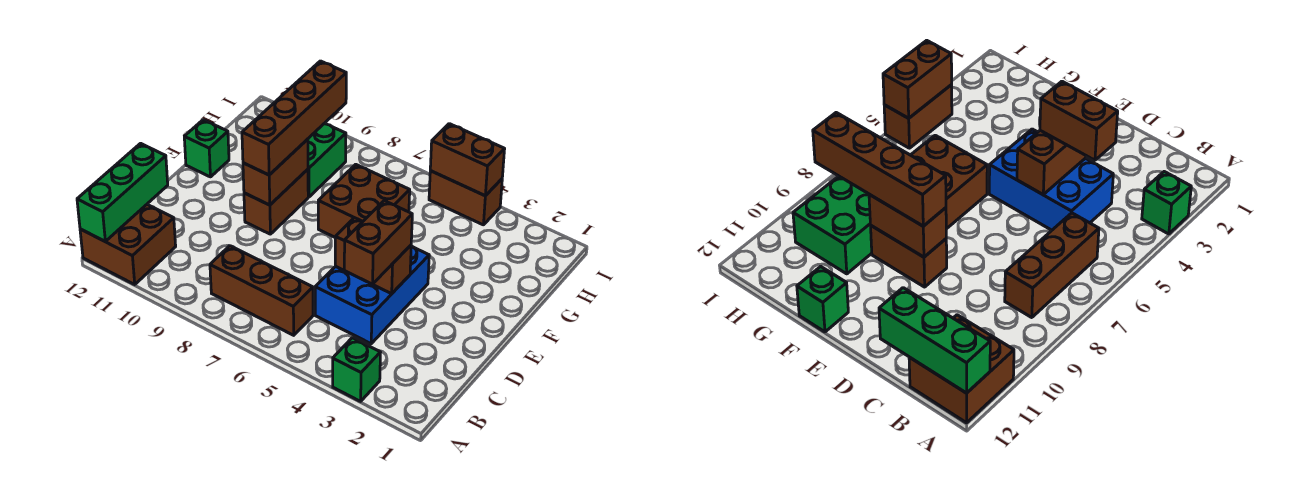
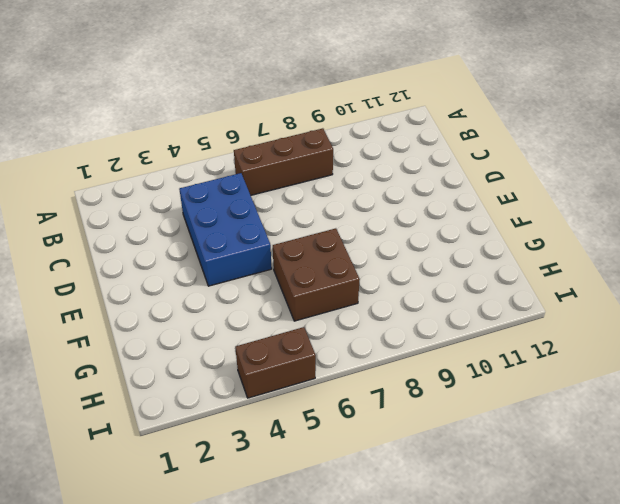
none -> green 1x1 brick [333,338,381,401]
none -> brown 2x2 brick [80,205,176,284]
none -> brown 1x2 brick [244,169,308,234]

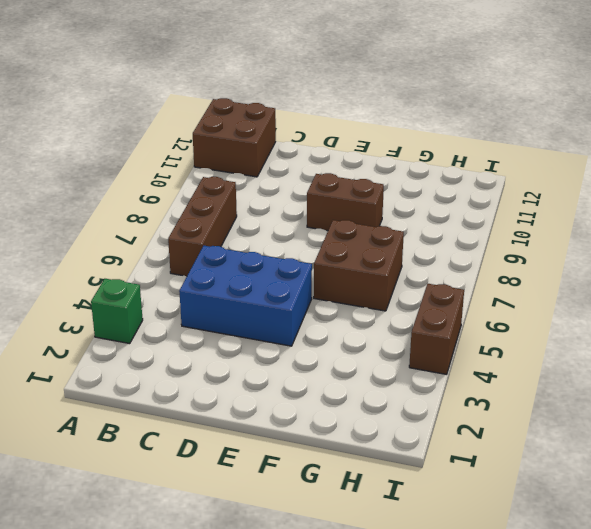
none -> green 1x1 brick [184,120,229,177]
none -> green 2x2 brick [308,123,346,197]
none -> green 1x3 brick [77,143,168,242]

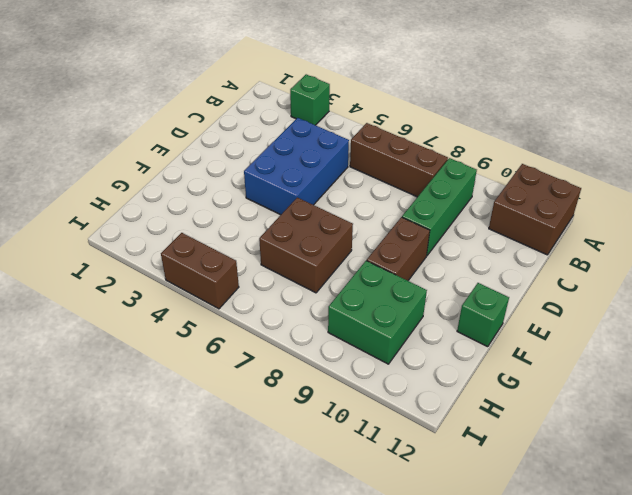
green 1x3 brick [402,158,477,255] -> green 1x3 brick moved to [77,143,168,242]
none -> brown 1x2 brick [335,218,411,294]
none -> brown 1x2 brick [243,139,308,205]
none -> brown 1x2 brick [430,124,505,196]

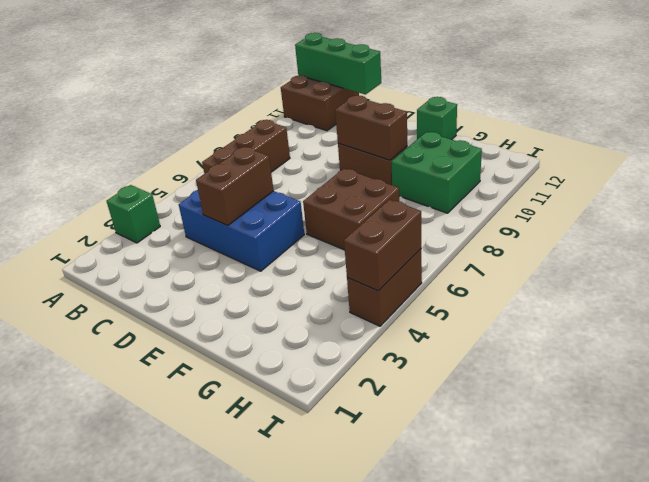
none -> brown 1x2 brick [344,201,412,284]
none -> brown 1x4 brick [242,61,346,175]

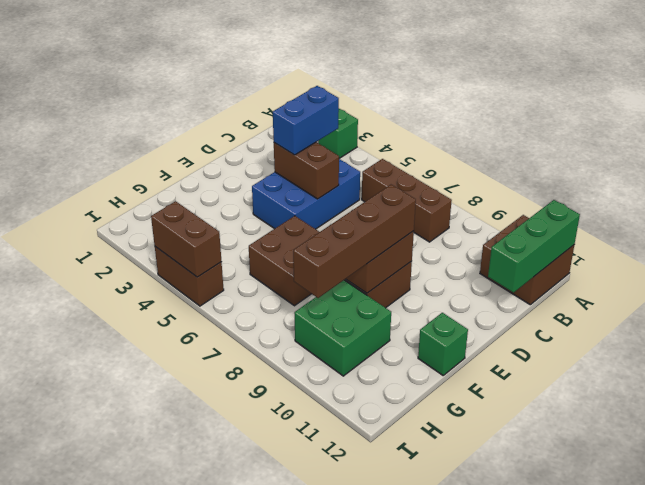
blue 1x2 brick [273,86,339,155] -> brown 1x2 brick [344,201,412,284]

